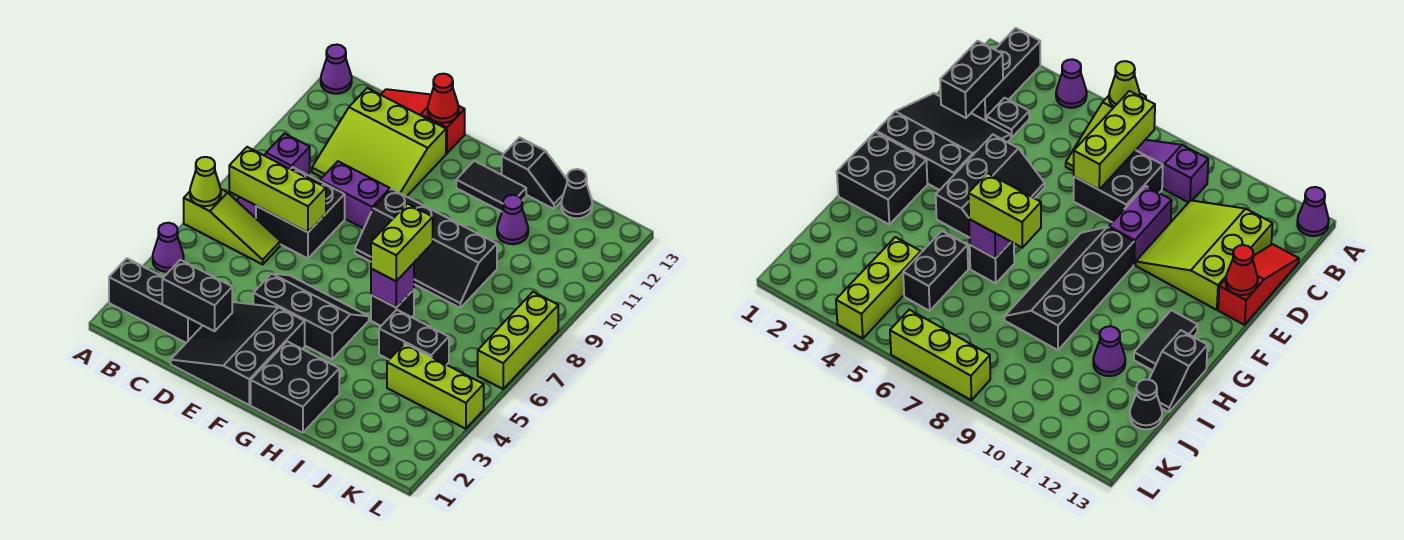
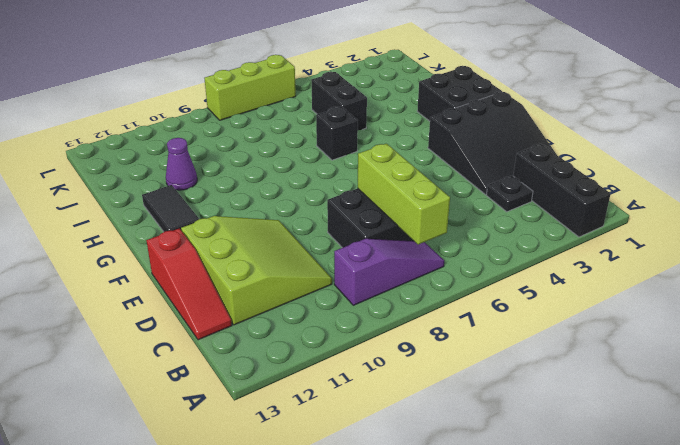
none -> purple 1x1 cone [153,223,184,272]
none -> lime 1x3 slope [184,189,280,264]
none -> purple 1x1 cone [321,45,352,94]

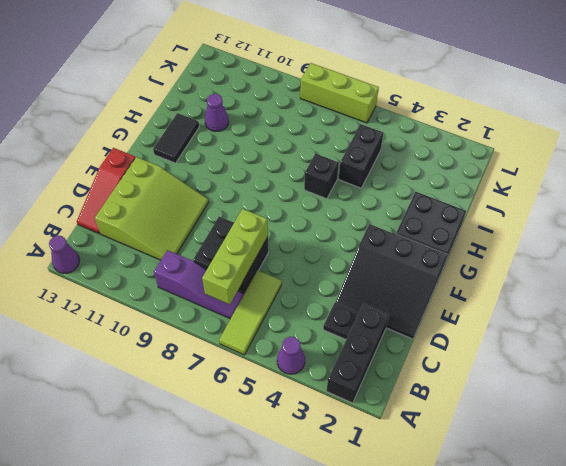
lime 1x3 tile [219,270,282,355] -> lime 1x3 slope [184,189,280,264]
none -> purple 1x2 brick [320,161,390,228]
none -> black 2x3 slope [253,274,369,359]
none -> black 2x4 slope [355,189,497,308]

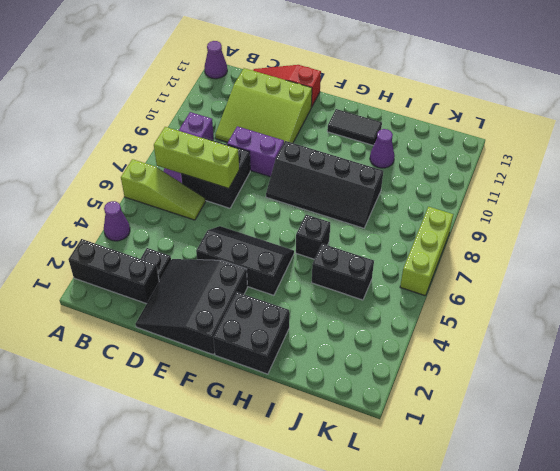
none -> black 1x2 slope [502,137,567,209]
none -> lime 1x3 brick [387,344,484,429]
none -> black 1x1 cone [561,169,592,218]

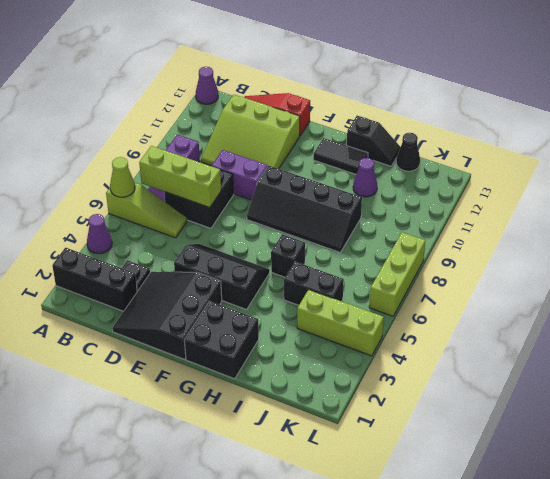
none -> black 1x2 brick [162,260,232,331]
none -> red 1x1 cone [428,74,459,123]
none -> purple 1x1 brick [371,263,414,307]

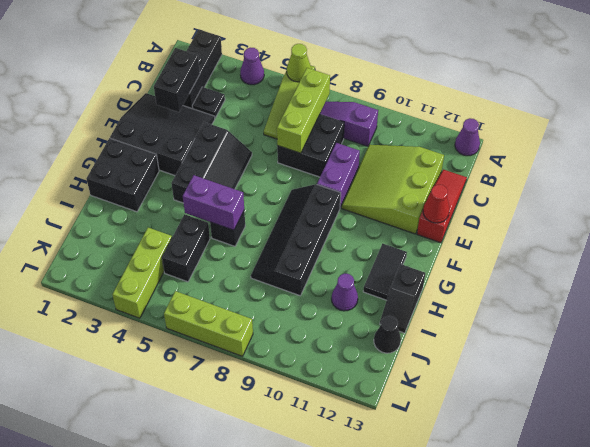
purple 1x2 brick [183,175,244,230] -> purple 1x1 brick [371,263,414,307]
none -> lime 1x2 brick [371,204,433,281]

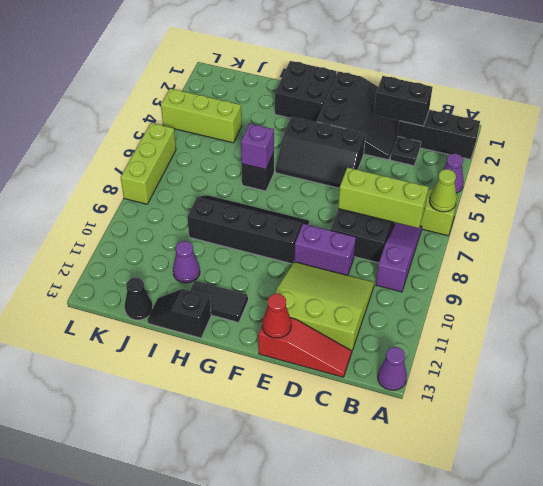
none -> black 1x2 brick [379,310,449,365]
none -> lime 1x2 brick [371,204,433,281]

